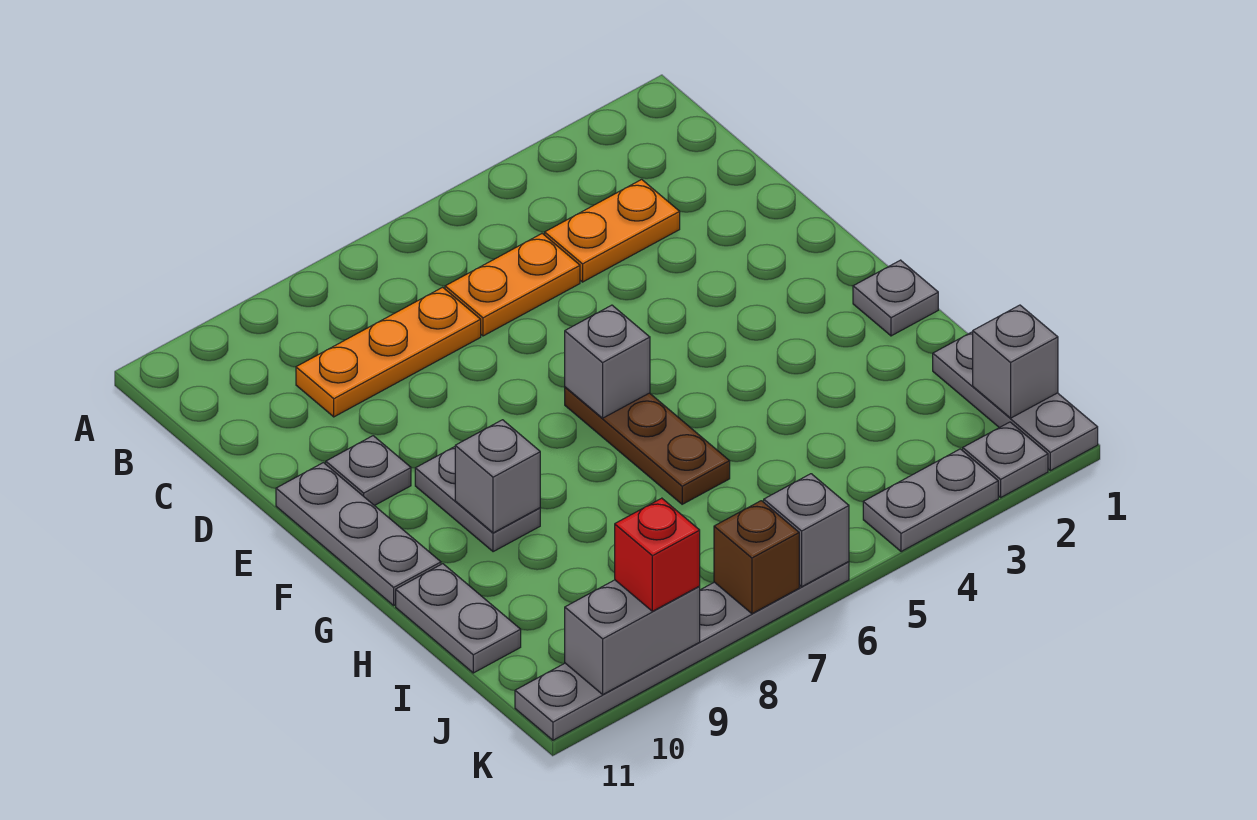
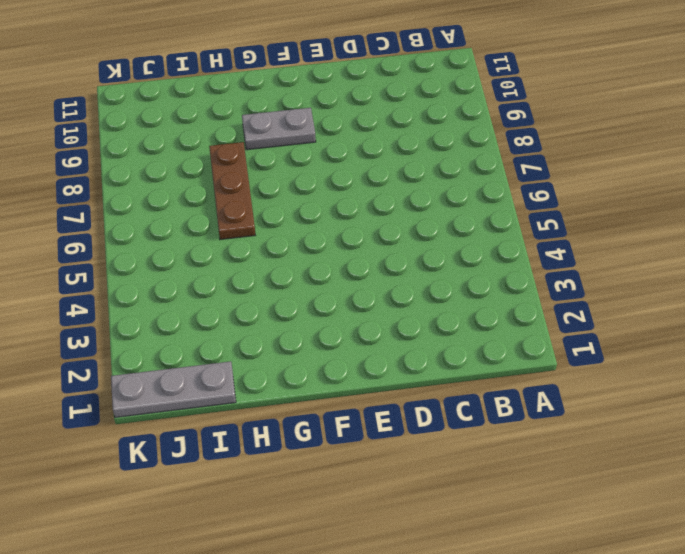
brown 1x3 plate [209,142,255,239] -> brown 1x3 plate turned to [565,387,730,504]
none -> orange 1x2 plate [545,179,680,282]
none -> orange 1x2 plate [445,234,580,336]
none -> orange 1x3 plate [296,287,481,417]

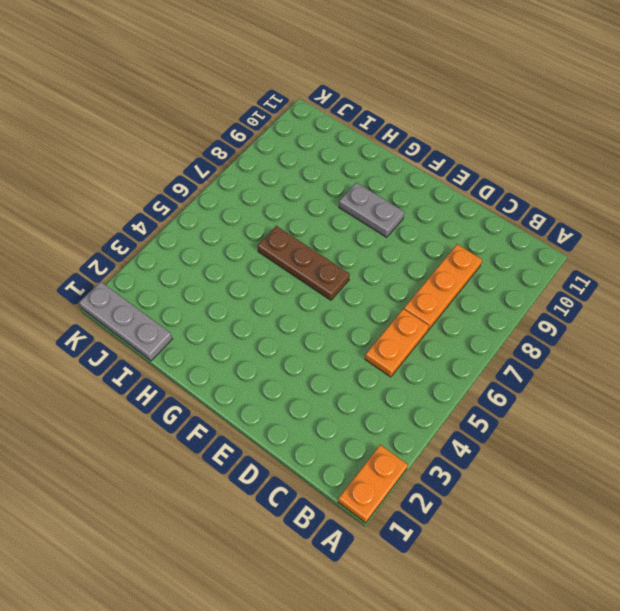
orange 1x2 plate [338,445,408,523] -> orange 1x2 plate moved to [545,179,680,282]
none -> grey 1x1 plate [326,436,411,506]
none -> grey 1x3 plate [276,463,441,605]
none -> grey 1x1 plate [853,260,938,336]

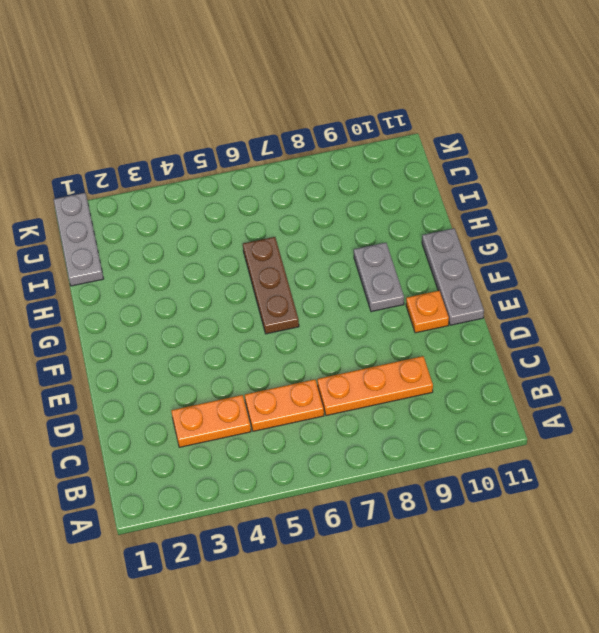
orange 1x1 plate [406,291,449,333] -> grey 1x1 plate [326,436,411,506]
none -> grey 1x1 plate [853,260,938,336]
none -> grey 1x2 plate [396,564,521,673]
none -> grey 1x1 plate [963,422,1048,497]

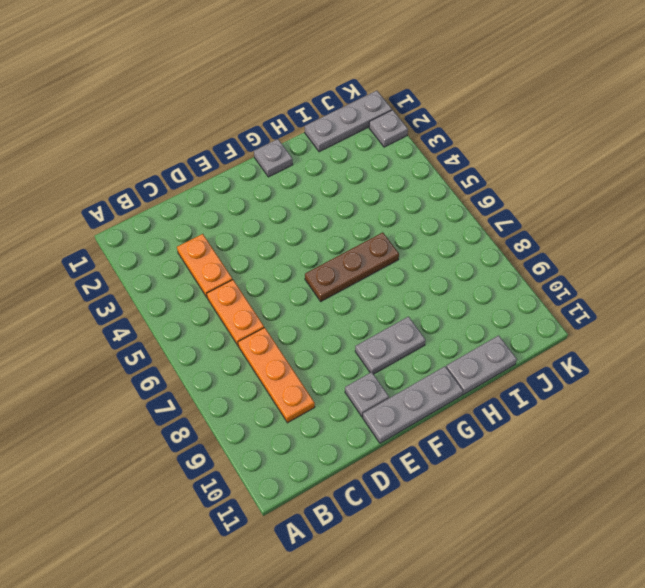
none -> grey 1x2 plate [863,449,998,552]
none -> grey 1x6 plate [515,562,849,740]
none -> grey 1x1 brick [565,305,650,418]

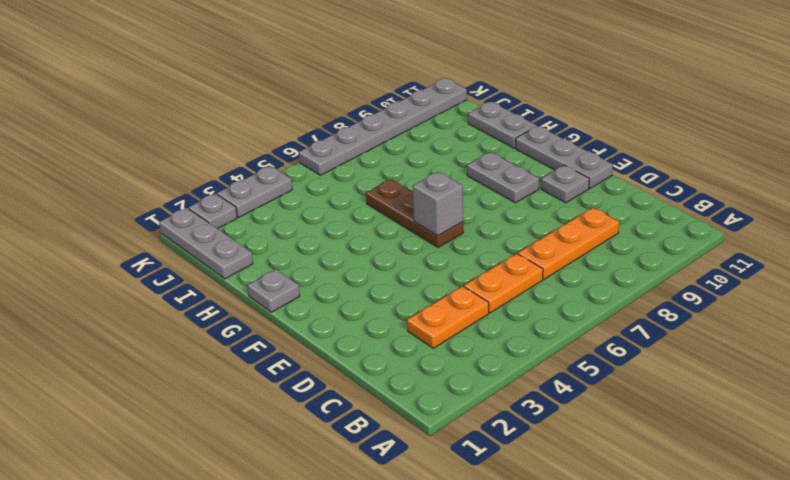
none -> grey 1x1 brick [455,420,540,533]
none -> grey 1x1 brick [973,305,1058,418]
none -> grey 1x1 brick [764,474,849,587]

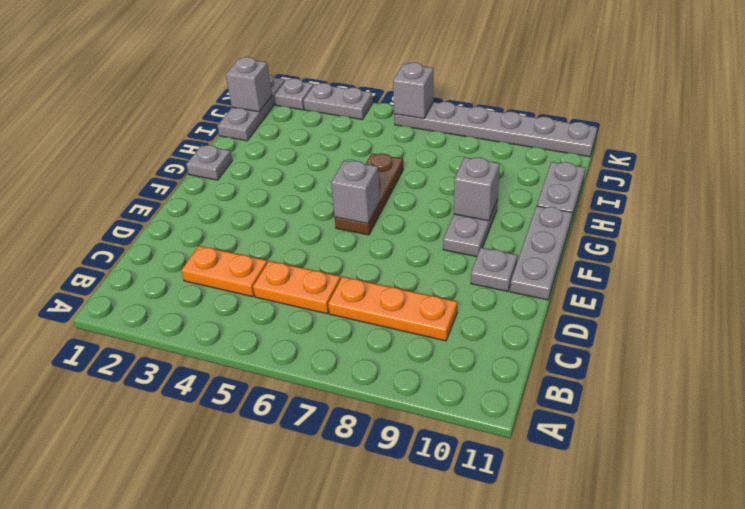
none -> brown 1x1 brick [714,501,799,614]
none -> grey 1x2 brick [565,580,700,694]
none -> red 1x1 brick [615,498,700,611]

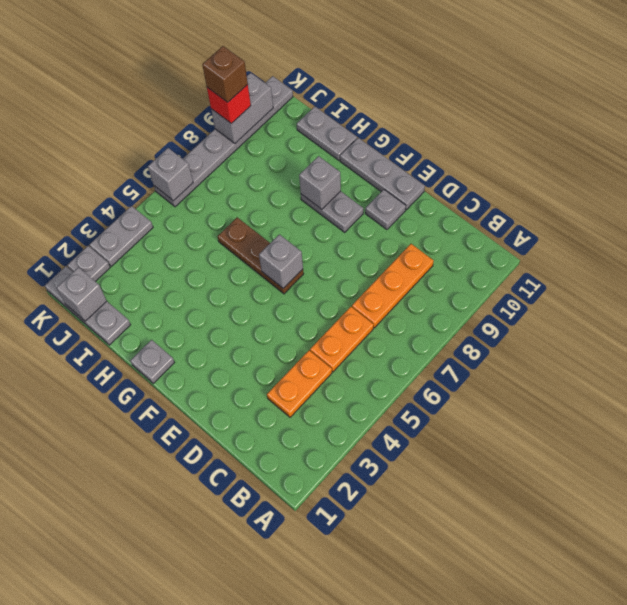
brown 1x1 brick [202,46,248,102] -> brown 1x1 brick moved to [714,501,799,614]

